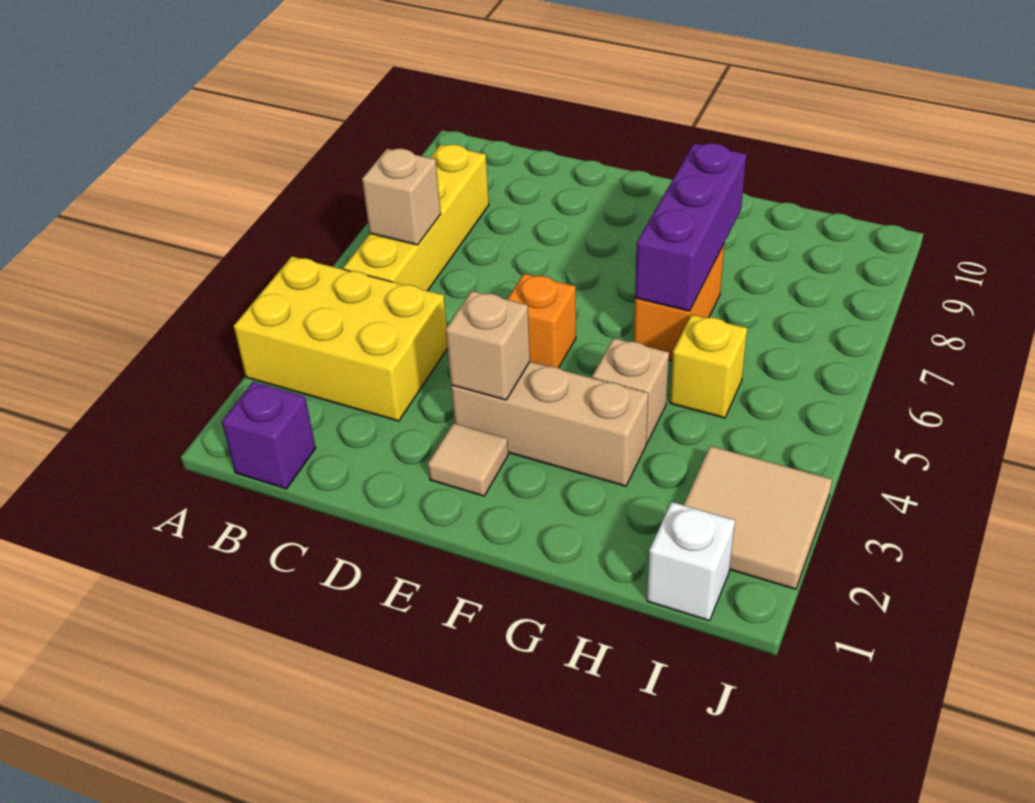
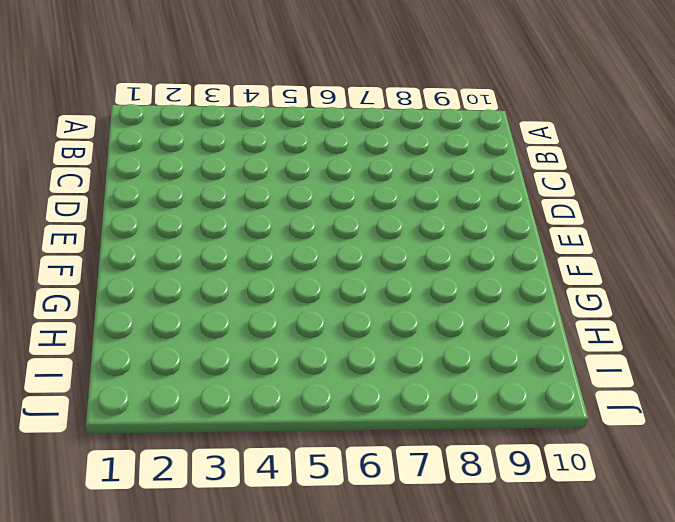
none -> yellow 2x3 brick [234,257,448,421]
none -> purple 1x1 brick [222,382,315,489]
none -> yellow 1x4 brick [343,144,489,291]

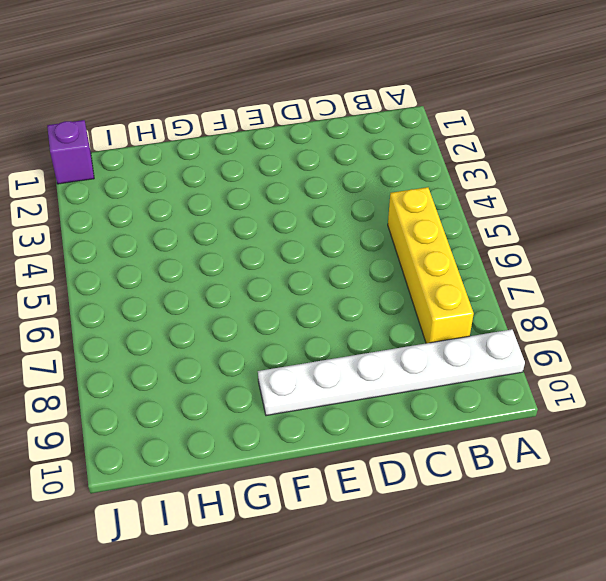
white 1x6 plate [258,329,525,416] -> none
purple 1x1 brick [47,120,94,184] -> purple 1x1 brick moved to [222,382,315,489]
none -> yellow 2x3 brick [234,257,448,421]
none -> tan 1x1 tile [428,423,508,496]
none -> tan 1x3 brick [451,362,648,486]

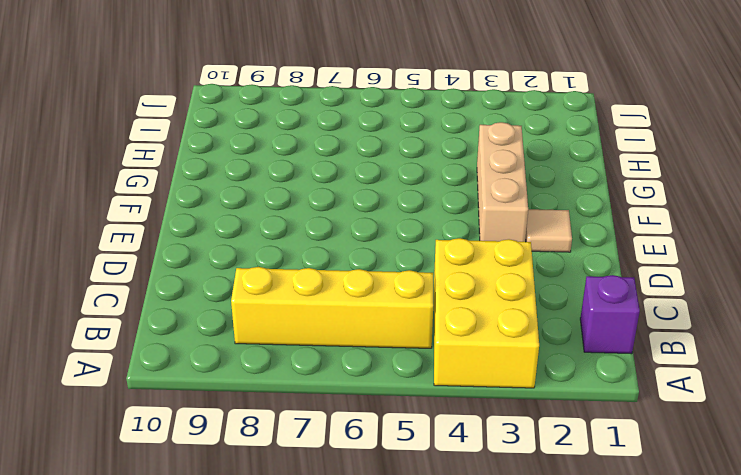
none -> orange 1x1 brick [507,274,576,368]
none -> tan 1x1 brick [592,338,669,443]
none -> orange 1x2 brick [634,245,724,361]

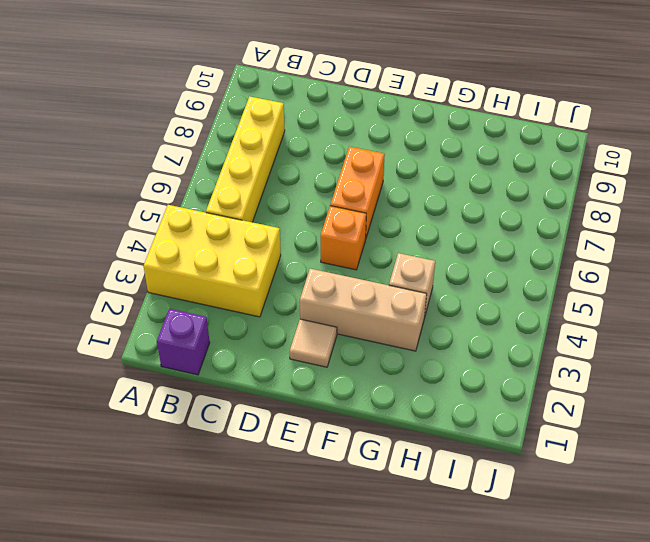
orange 1x2 brick [330,147,385,237] -> orange 1x2 brick moved to [634,245,724,361]
none -> yellow 1x1 brick [670,315,747,418]
none -> white 1x1 brick [647,502,735,621]
none -> tan 2x2 tile [684,446,832,589]

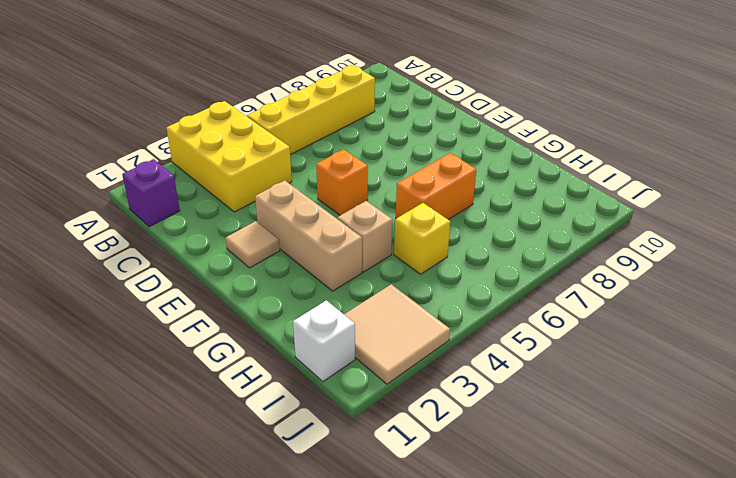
none -> tan 1x1 brick [362,149,441,245]
none -> tan 1x1 brick [446,291,530,400]
none -> purple 1x3 brick [635,143,746,311]

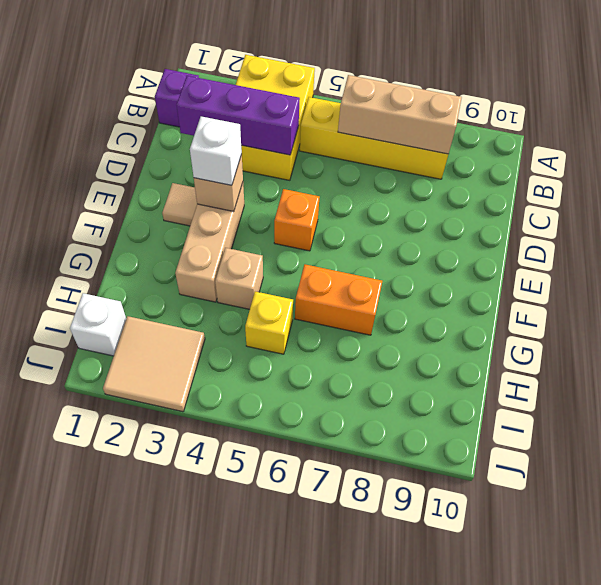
tan 1x3 brick [338,75,462,154] -> tan 1x1 brick [362,149,441,245]
purple 1x3 brick [177,76,300,155] -> purple 1x3 brick moved to [635,143,746,311]
white 1x1 brick [190,116,242,185] -> none

